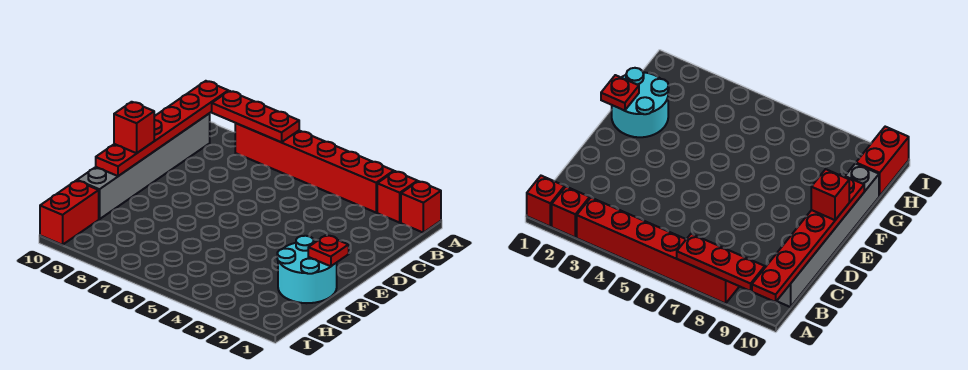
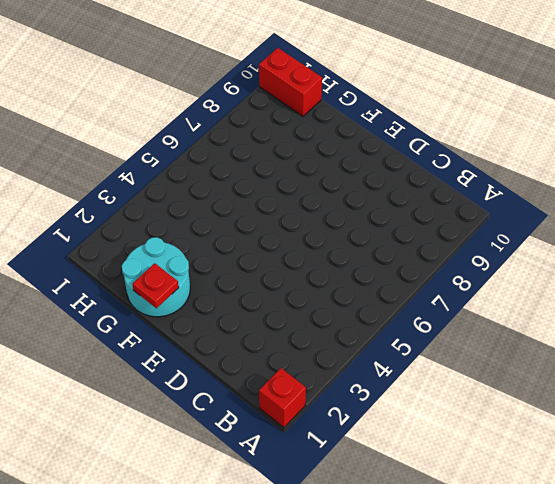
none -> red 1x1 brick [377,171,417,223]
none -> red 1x6 brick [235,123,394,212]

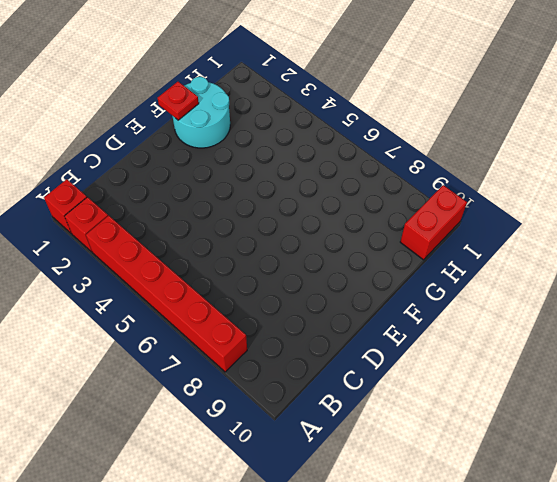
none -> grey 1x6 brick [77,113,210,219]
none -> red 1x3 plate [212,91,299,142]

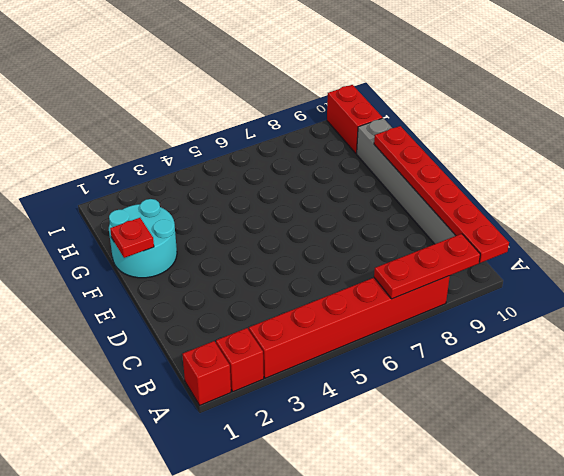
none -> red 1x1 brick [114,102,154,153]

